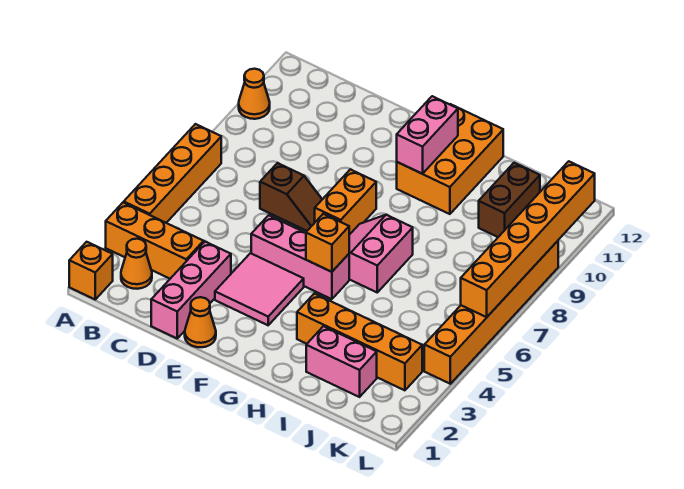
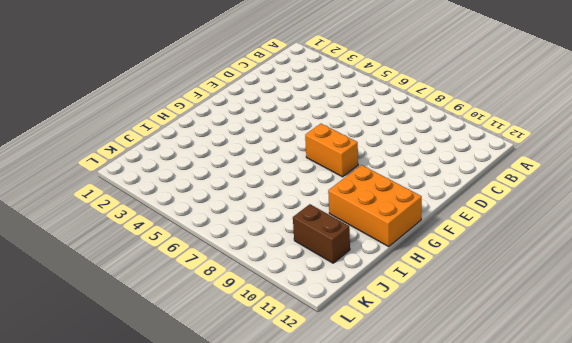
none -> orange 1x1 brick [69,242,113,299]
none -> orange 1x3 brick [106,202,204,279]
none -> orange 1x4 brick [124,124,221,223]

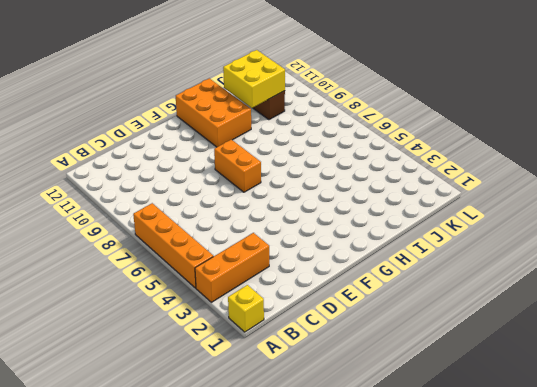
yellow 1x1 brick [228,285,264,332] -> orange 1x1 brick [69,242,113,299]
yellow 2x2 brick [223,50,285,108] -> none
none -> orange 1x1 cone [239,69,270,119]
none -> orange 1x1 cone [121,239,152,289]
none -> pink 1x3 brick [151,242,231,338]

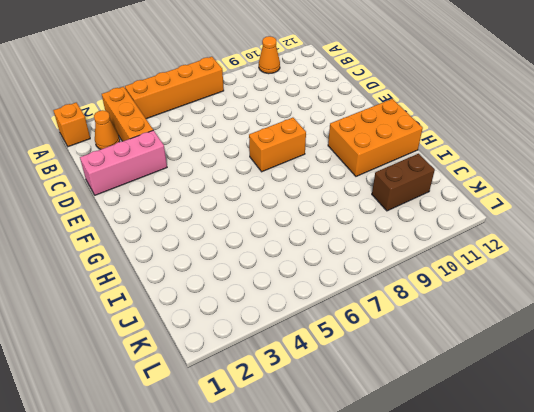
none -> brown 1x2 slope [260,163,322,231]
none -> orange 1x1 cone [185,297,216,347]
none -> pink 2x2 tile [215,253,304,325]

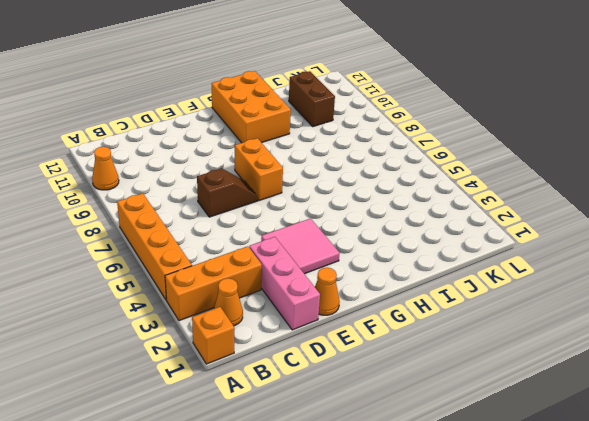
none -> pink 1x3 brick [251,215,349,299]
none -> pink 2x2 slope [349,215,413,292]
none -> orange 1x4 brick [297,294,422,390]

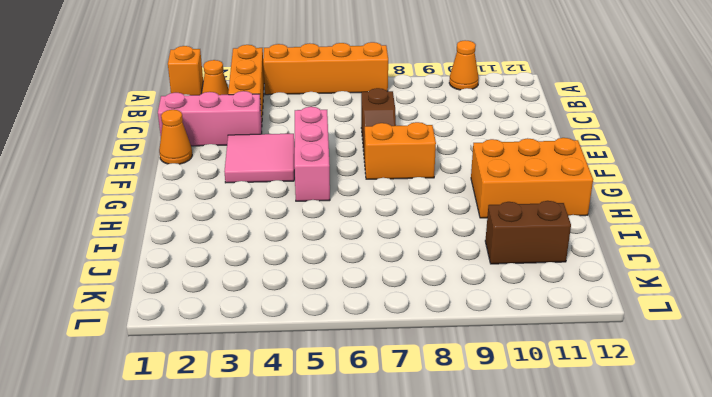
none -> pink 2x2 slope [349,215,413,292]
none -> orange 1x4 brick [297,294,422,390]
none -> pink 1x2 brick [306,326,377,397]

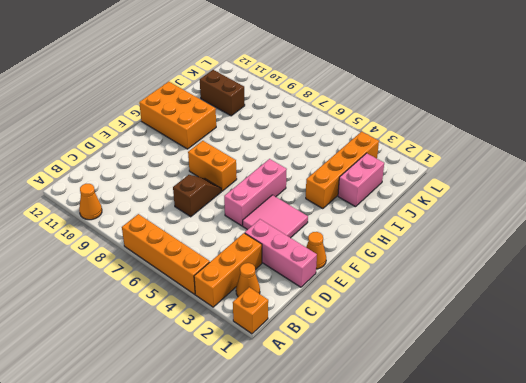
none -> pink 2x2 slope [349,215,413,292]
none -> orange 1x6 brick [424,241,558,384]
none -> orange 1x1 brick [306,214,349,272]

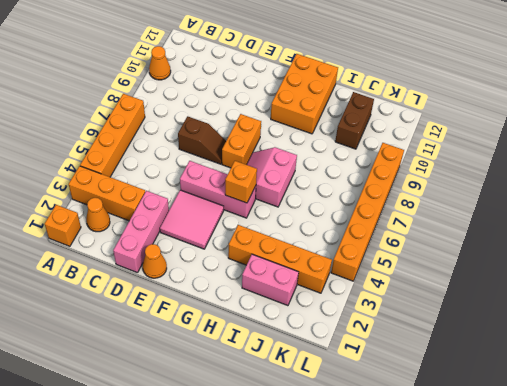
none -> pink 1x2 brick [397,96,458,174]
none -> orange 1x6 brick [461,161,595,317]

